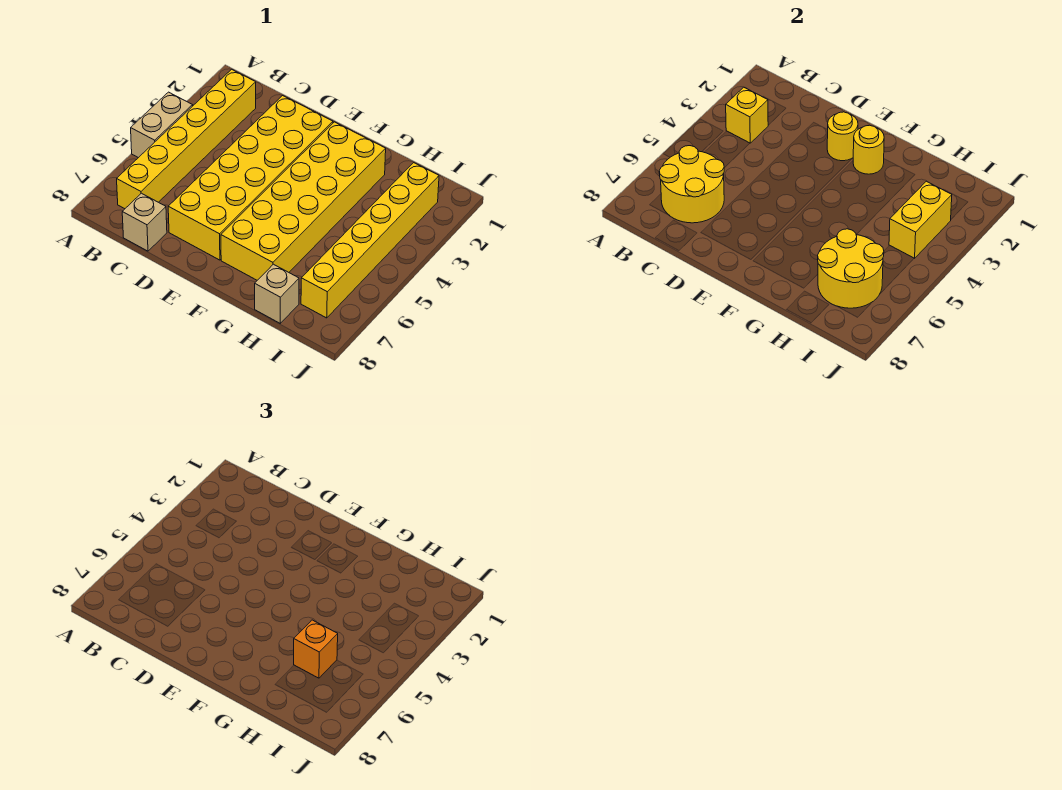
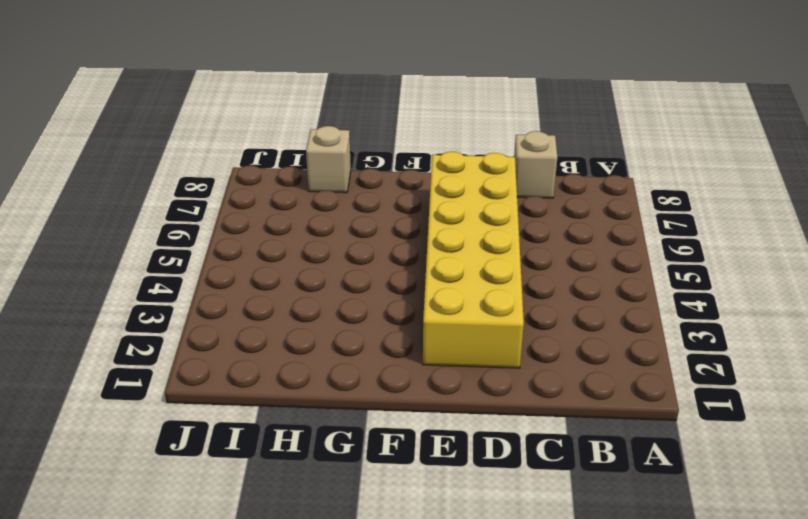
none -> tan 1x2 brick [131,92,193,158]
none -> yellow 1x6 brick [117,69,256,209]
none -> yellow 2x6 brick [221,122,386,280]

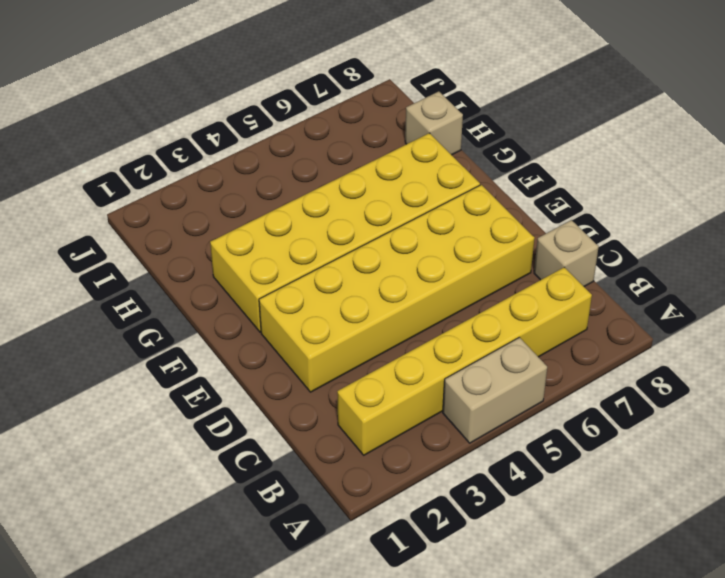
none -> yellow 1x6 brick [301,163,439,318]
none -> yellow 1x1 brick [726,87,768,143]
none -> yellow 2x2 round brick [659,146,724,223]

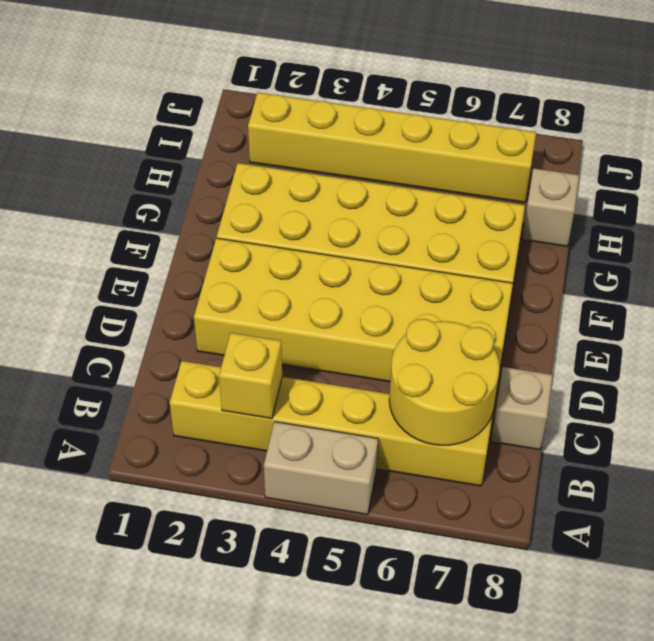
none -> yellow 1x1 round brick [827,112,858,161]
none -> yellow 1x1 round brick [853,125,884,174]
none -> yellow 2x2 round brick [818,229,884,308]

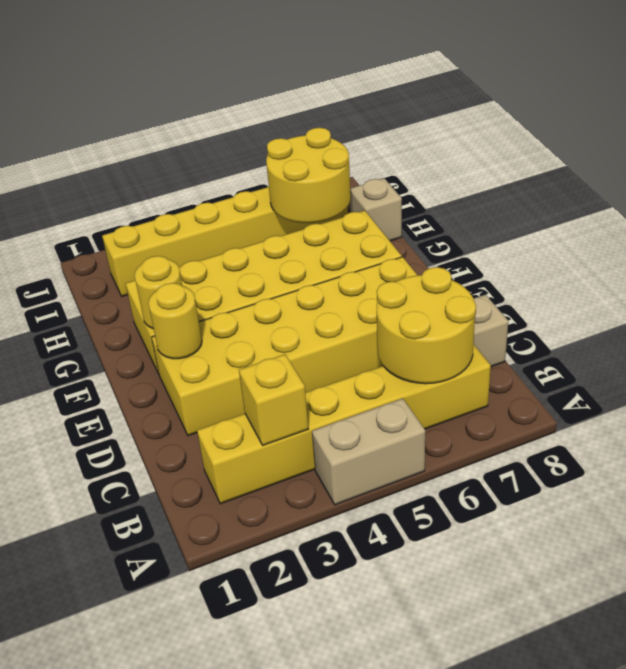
none -> yellow 1x2 brick [889,181,952,258]
none -> orange 1x1 brick [294,620,338,678]

